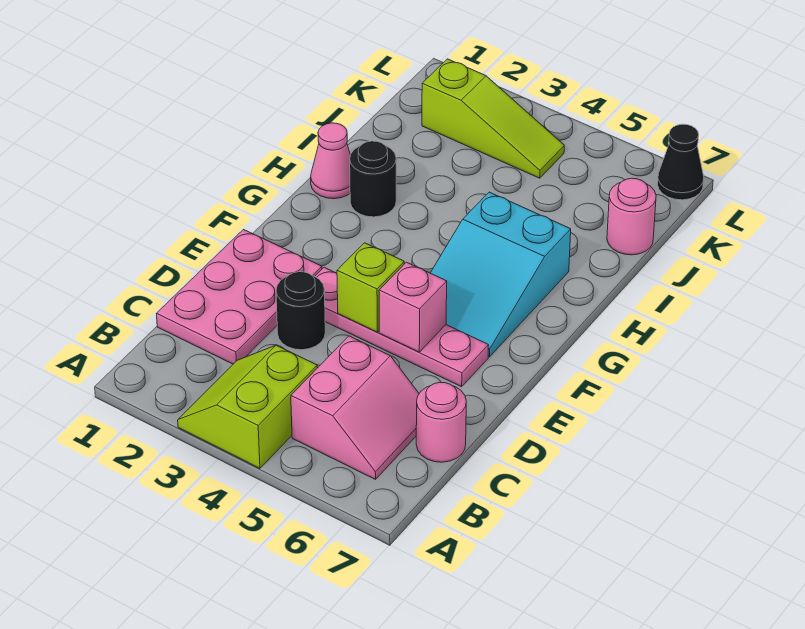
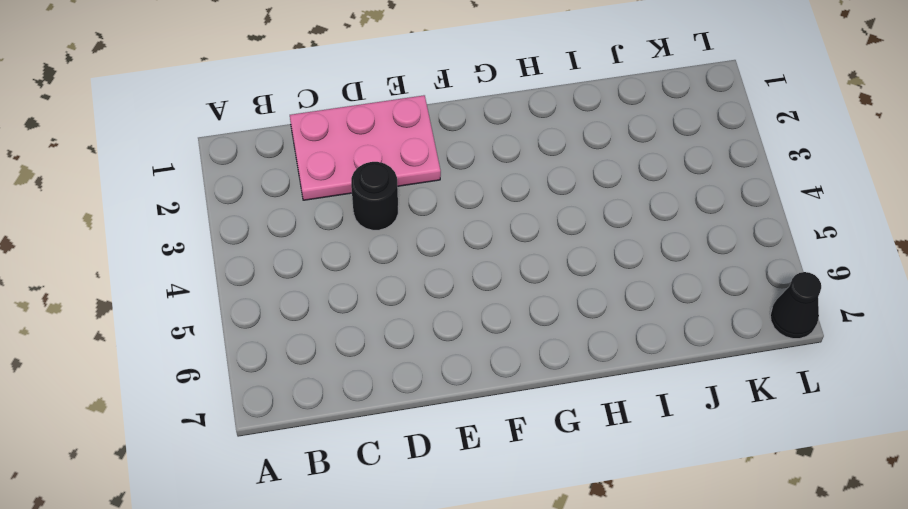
none -> lime 2x2 slope [178,345,317,468]
none -> pink 2x2 slope [291,336,419,479]
none -> pink 1x1 round brick [416,383,466,462]

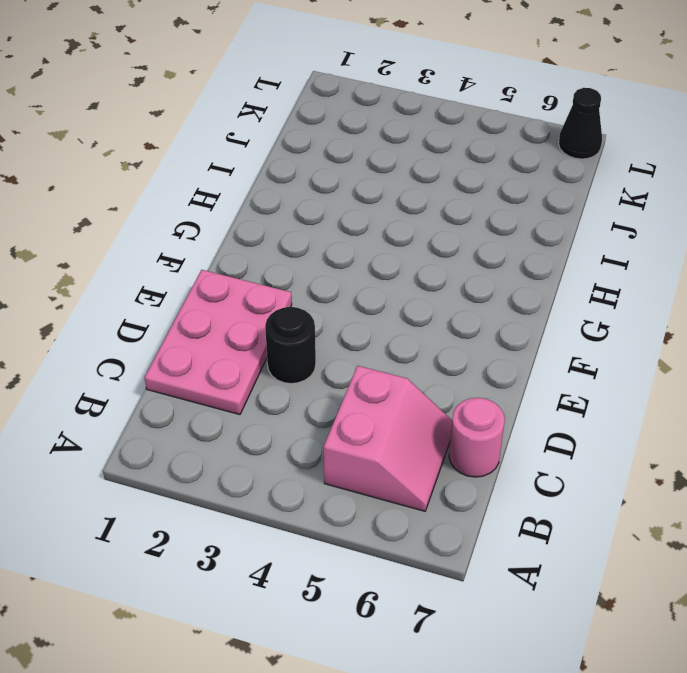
none -> lime 2x2 slope [178,345,317,468]
none -> pink 1x4 plate [315,267,489,387]
none -> cyan 2x3 slope [431,192,571,357]

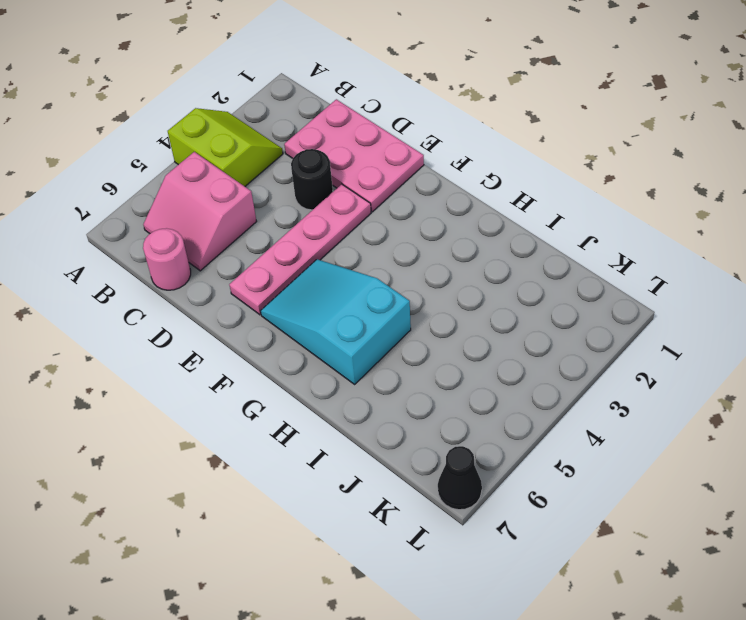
none -> pink 1x1 cone [311,123,350,199]
none -> black 1x1 round brick [350,141,396,217]
none -> pink 1x1 round brick [607,178,656,255]

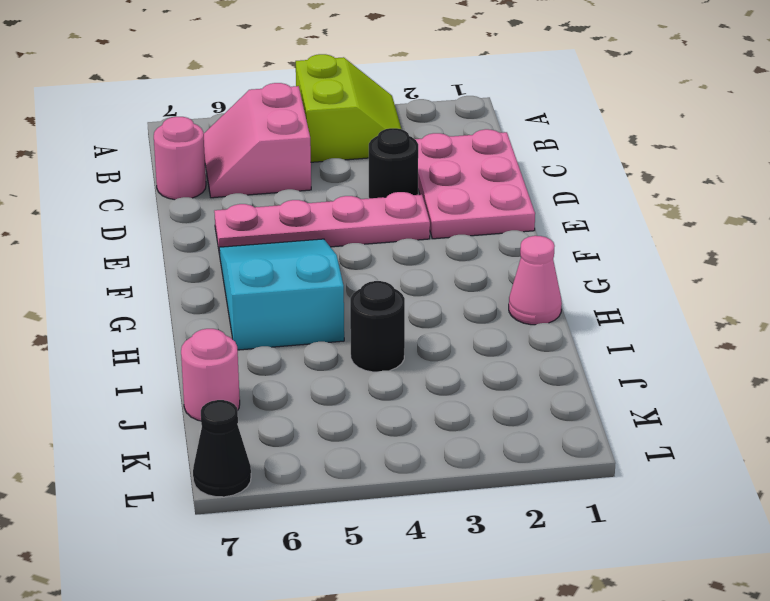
black 1x1 round brick [350,281,405,372] -> black 1x1 round brick moved to [350,141,396,217]
none -> lime 1x3 slope [422,59,564,178]
none -> lime 1x1 brick [337,243,404,332]
none -> pink 1x1 brick [379,262,447,352]

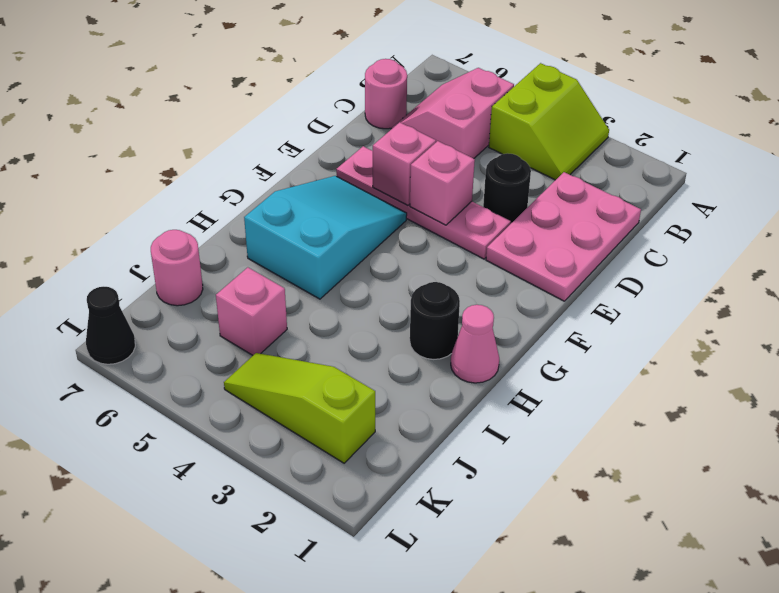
pink 1x1 brick [410,141,475,225] -> lime 1x1 brick [337,243,404,332]
pink 1x1 brick [216,267,287,355] -> none

